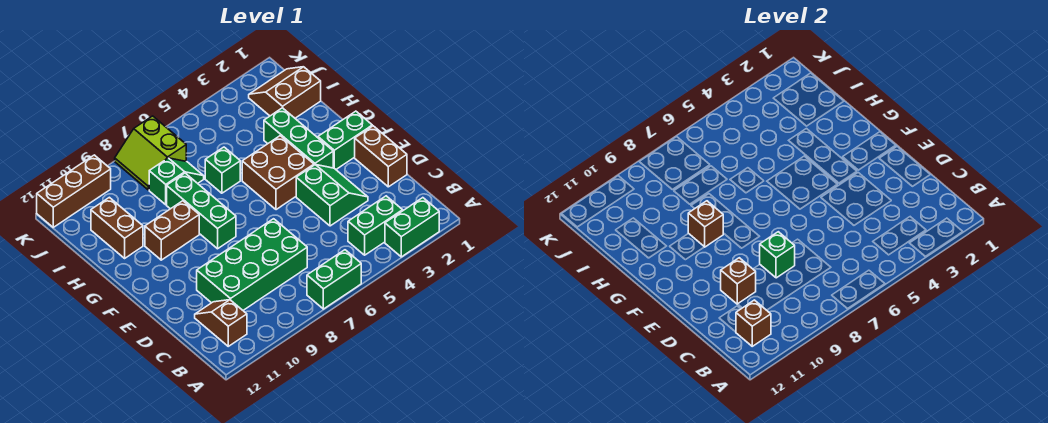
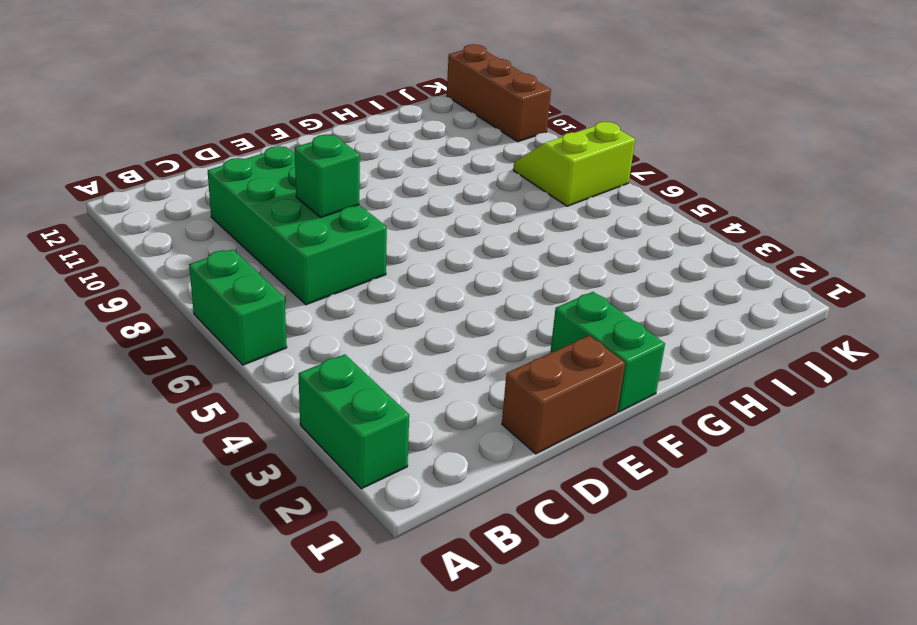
none -> green 1x2 brick [348,196,403,255]
none -> brown 1x2 slope [195,300,247,346]
none -> green 2x2 slope [296,165,368,226]

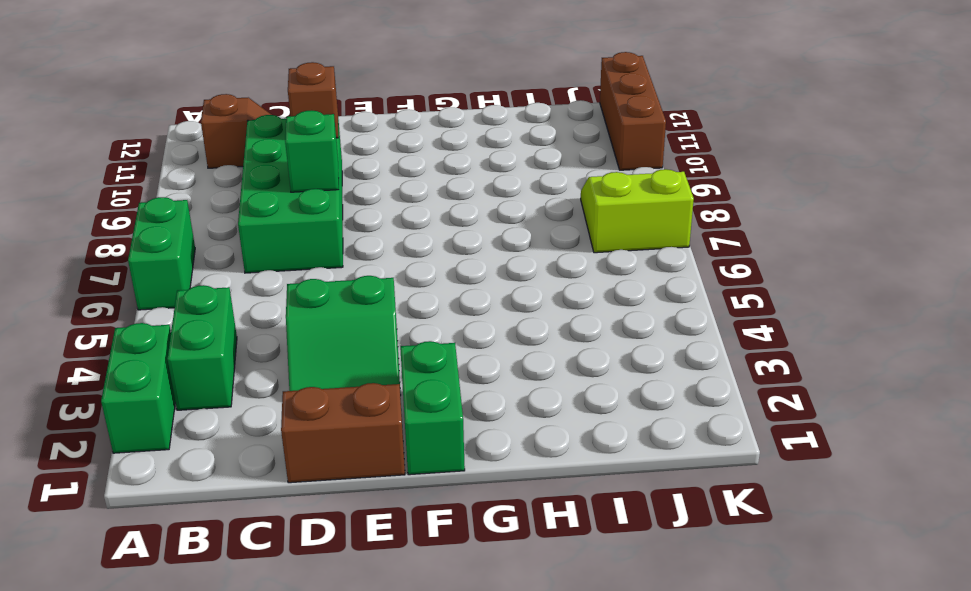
none -> green 1x3 brick [264,108,333,168]
none -> brown 2x2 brick [242,136,314,210]
none -> green 1x3 brick [167,173,236,249]

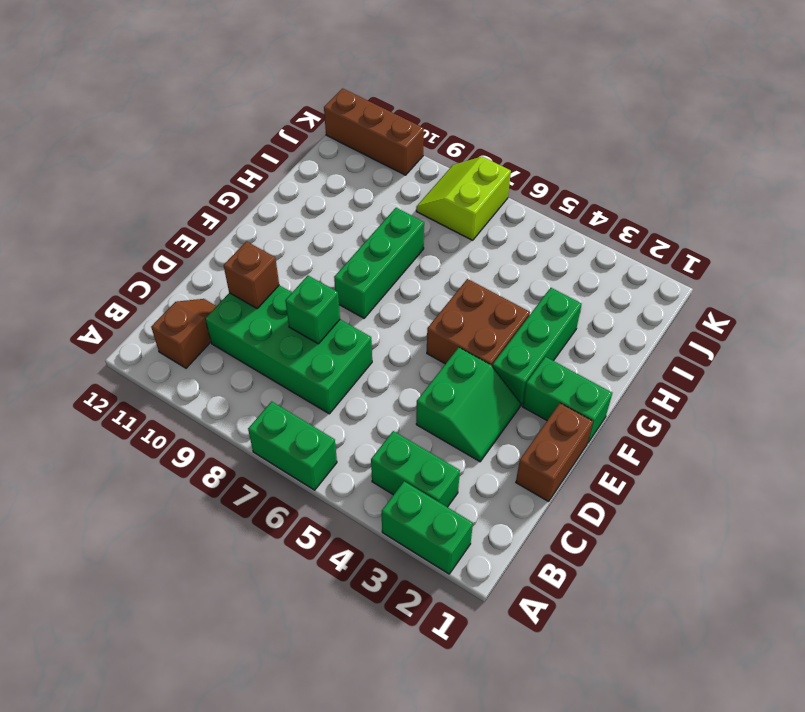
none -> brown 1x2 brick [145,201,199,260]
none -> green 1x1 brick [205,147,240,193]
none -> brown 1x2 brick [91,197,143,258]

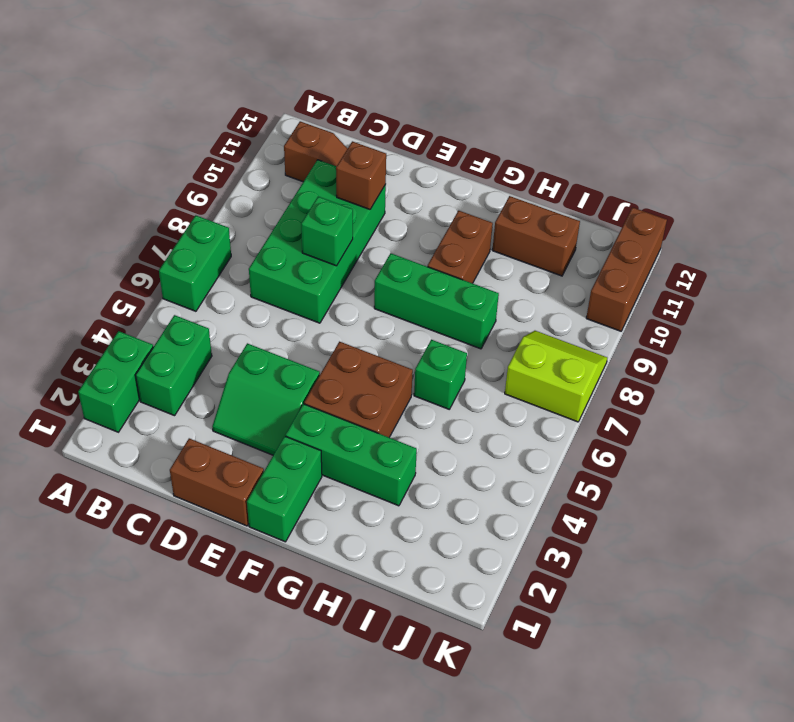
none -> brown 2x2 slope [249,67,321,118]
none -> green 1x2 slope [149,158,204,205]
none -> brown 1x1 brick [736,300,771,346]

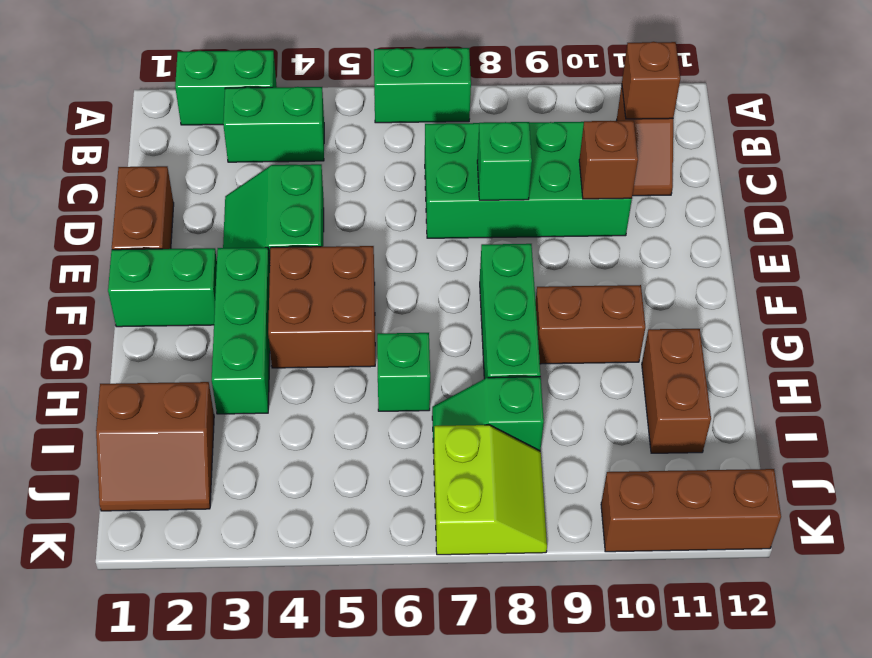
none -> brown 1x1 brick [688,201,723,247]

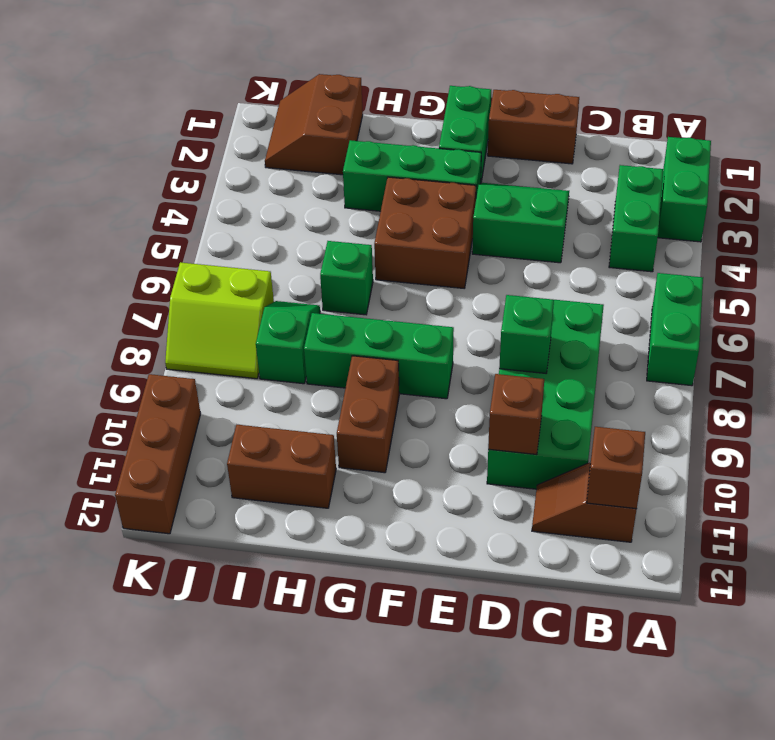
none -> brown 1x1 brick [688,201,723,247]

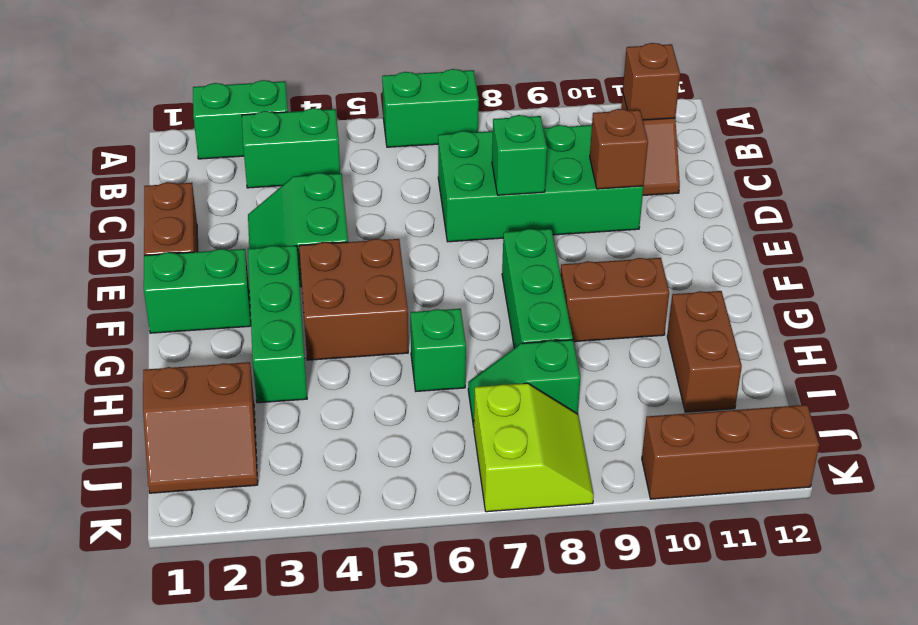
none -> brown 1x1 brick [688,201,723,247]

